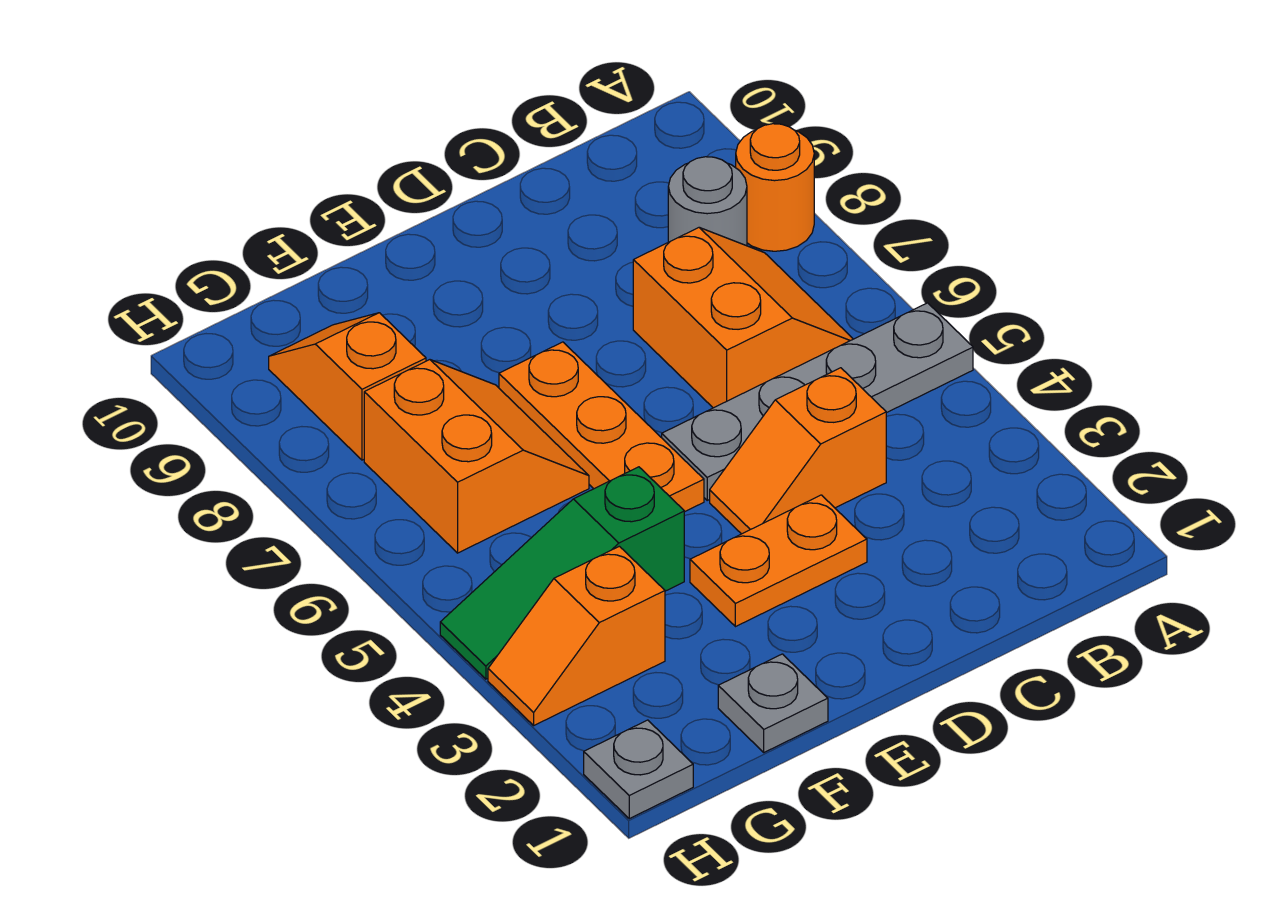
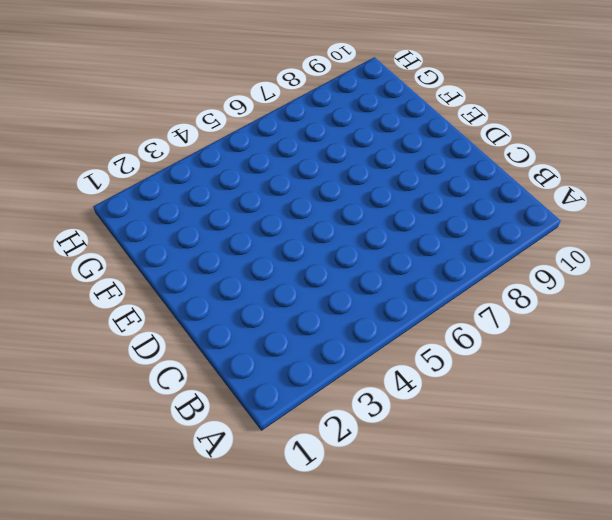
none -> grey 1x4 plate [662,303,973,500]
none -> orange 1x1 round brick [736,124,814,251]
none -> orange 2x2 slope [633,228,853,408]

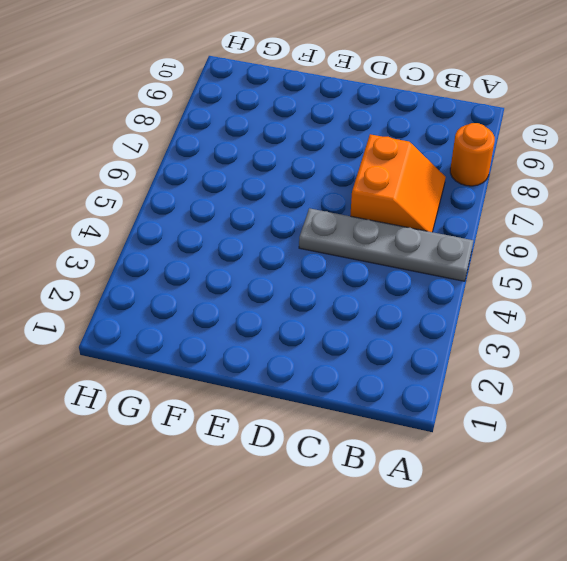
none -> grey 1x1 round brick [668,157,747,246]
none -> orange 1x2 slope [710,368,886,534]
none -> orange 1x2 plate [690,495,867,627]

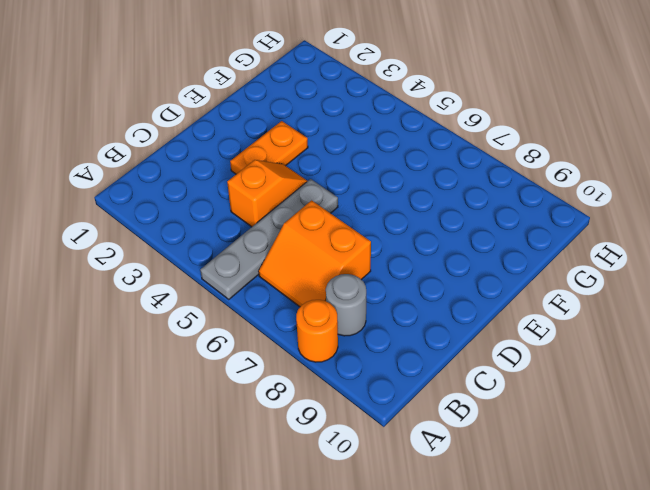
none -> orange 1x3 plate [499,342,704,512]
none -> grey 1x1 plate [718,654,828,752]
none -> green 1x3 slope [440,467,684,679]

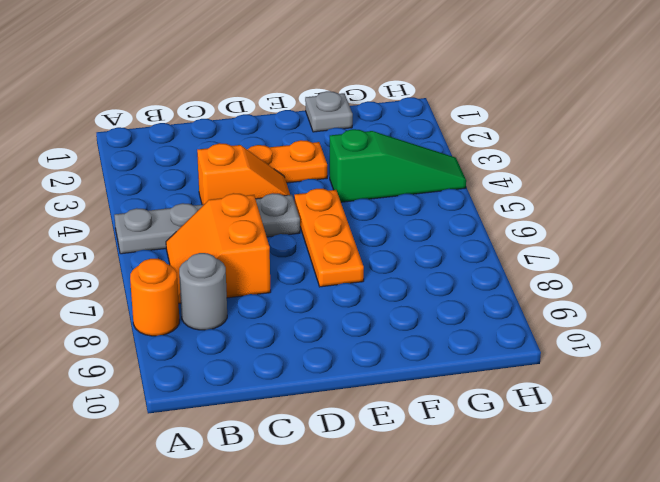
none -> orange 2x2 slope [364,360,589,553]
none -> orange 1x2 slope [488,546,665,725]
none -> orange 1x2 slope [269,313,426,460]

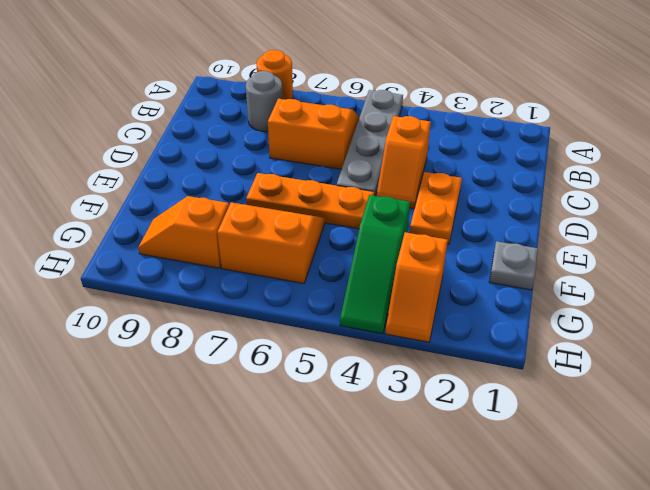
none -> grey 1x1 plate [584,720,693,819]

